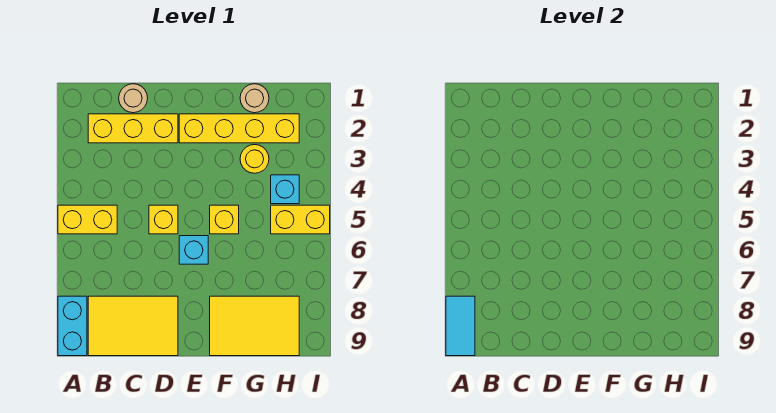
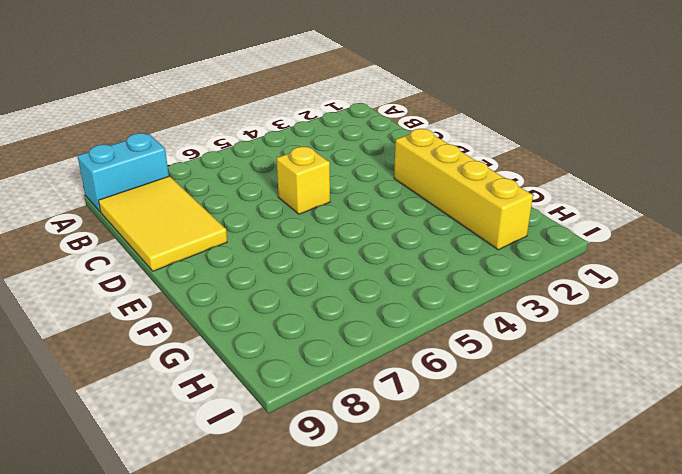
none -> yellow 1x2 brick [58,205,117,234]
none -> yellow 1x3 brick [88,114,178,143]
none -> tan 1x1 round brick [119,84,148,113]

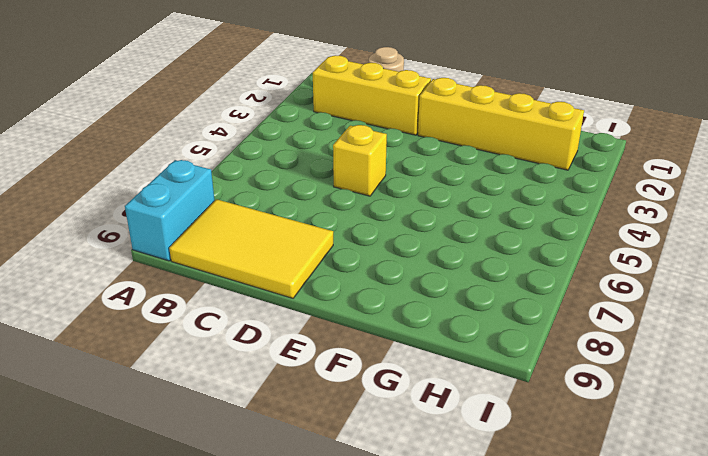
none -> yellow 1x2 brick [58,205,117,234]
none -> cyan 1x1 brick [179,236,208,264]
none -> yellow 1x1 brick [210,205,239,234]

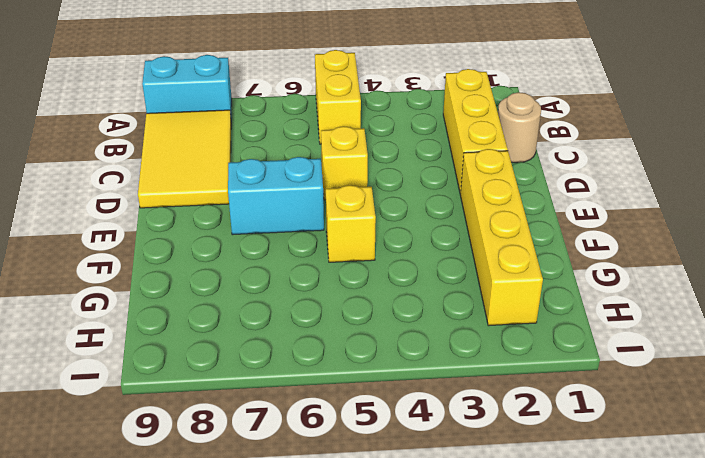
cyan 1x2 brick [228,157,324,235] -> cyan 1x1 brick [179,236,208,264]
none -> yellow 2x3 tile [210,296,299,356]
none -> tan 1x1 round brick [240,84,269,113]
none -> yellow 1x1 round brick [240,145,269,173]

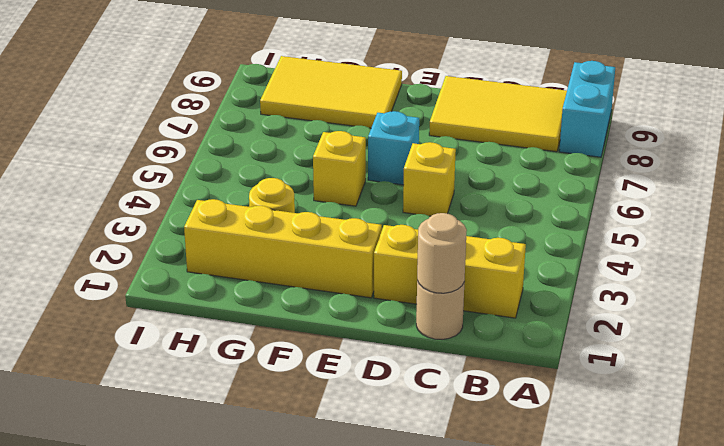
tan 1x1 round brick [417,213,467,293] -> tan 1x1 round brick moved to [240,84,269,113]
none -> yellow 1x2 brick [58,205,117,234]
none -> cyan 1x1 brick [271,175,299,204]
none -> yellow 1x2 brick [271,205,330,234]

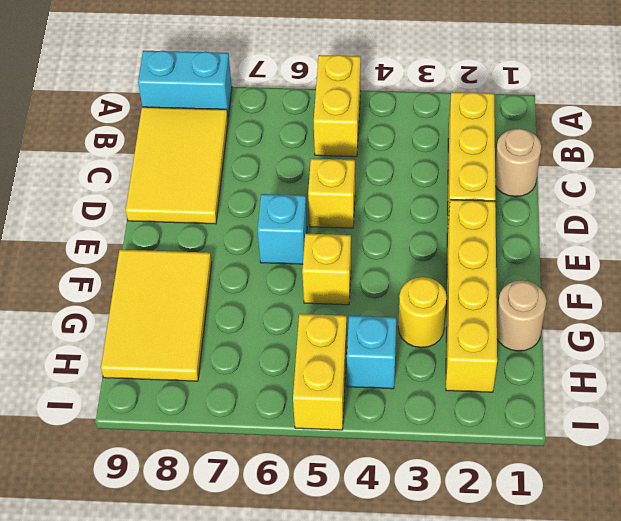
none -> cyan 1x2 tile [446,296,475,356]

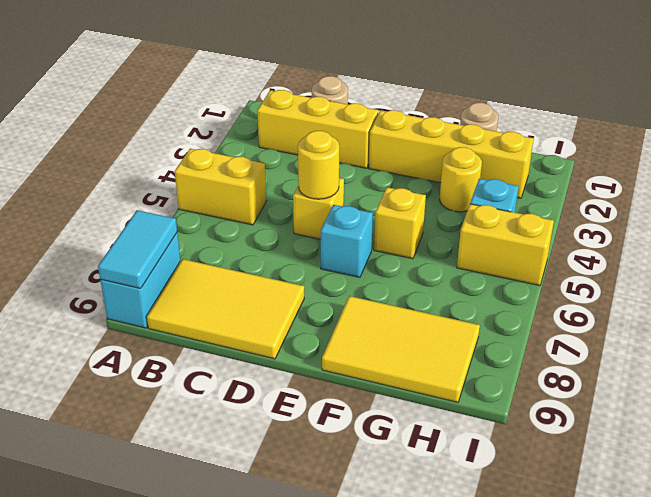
yellow 1x1 round brick [298,131,339,199] -> none

